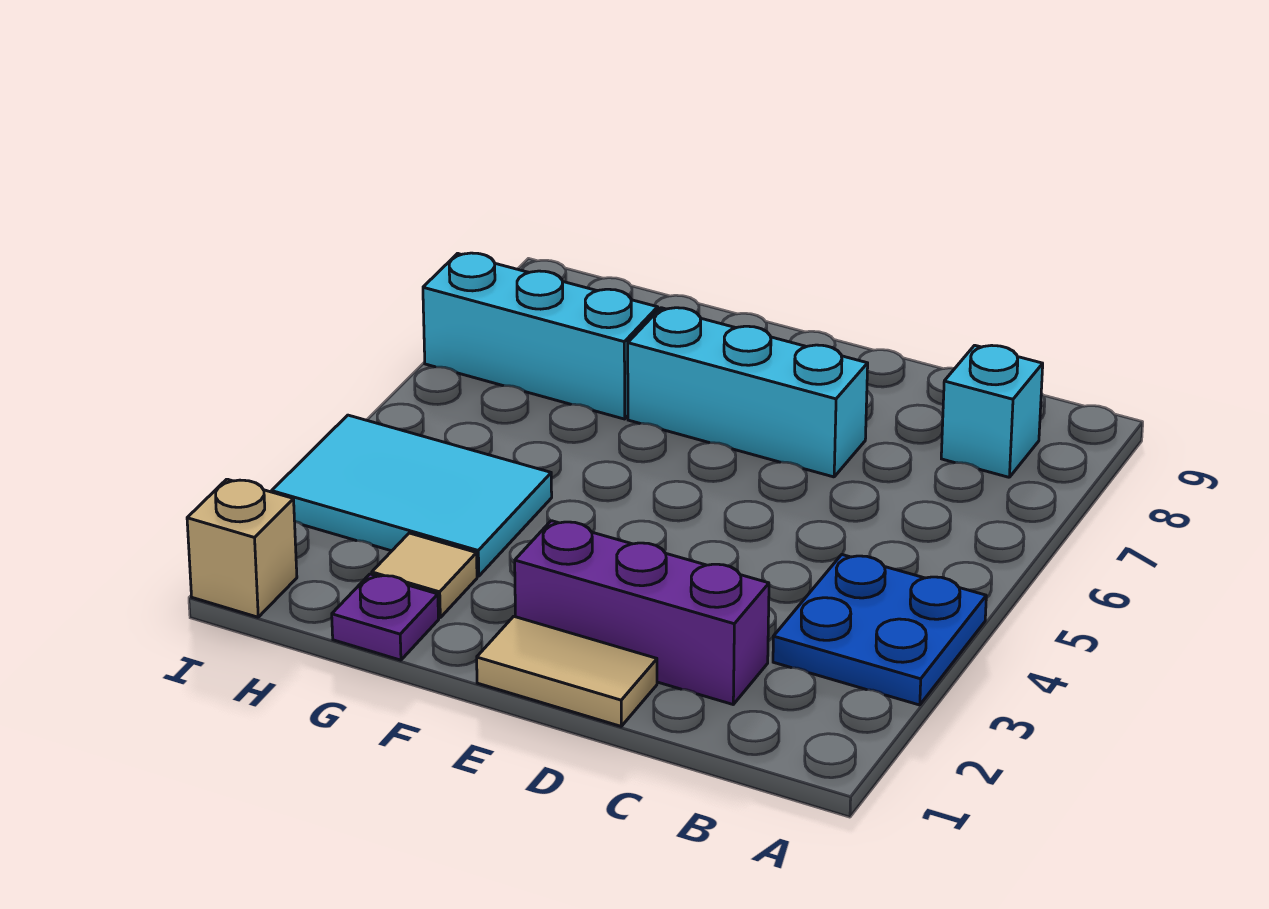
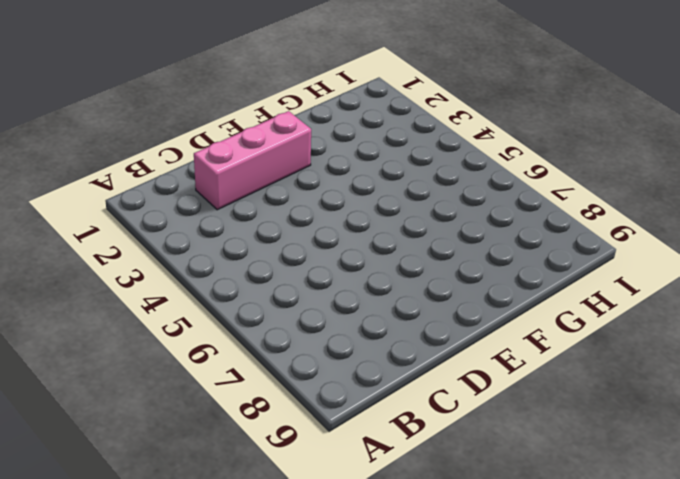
pink 1x3 brick [194,111,311,210] -> purple 1x3 brick [515,521,769,704]
none -> blue 2x2 plate [773,555,986,705]
none -> cyan 1x1 brick [941,345,1043,477]

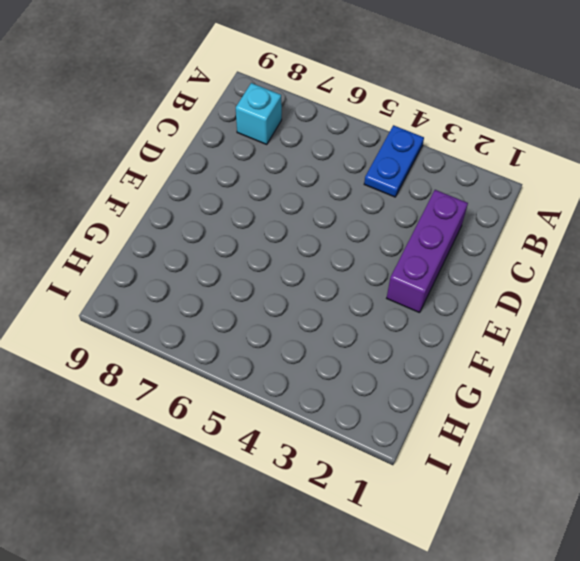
blue 1x2 plate [364,125,424,197] -> blue 2x2 plate [773,555,986,705]
none -> tan 1x2 tile [477,616,657,726]
none -> cyan 1x3 brick [628,308,868,477]

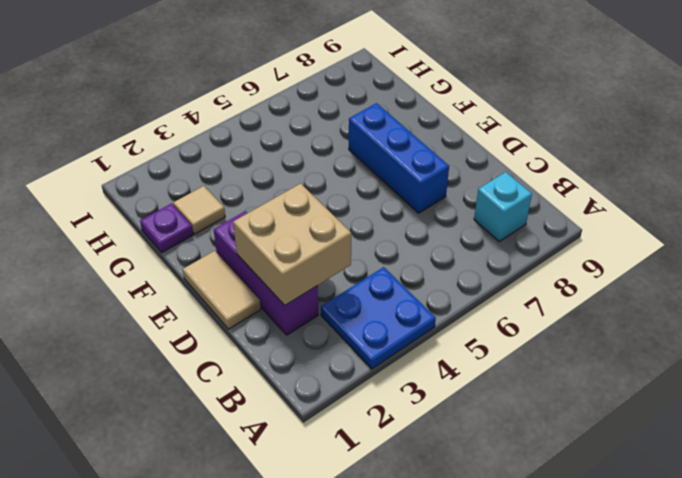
tan 2x2 brick [233,184,351,305] -> none
blue 1x3 brick [349,103,449,213] -> cyan 1x3 brick [628,308,868,477]
none -> cyan 2x3 tile [272,415,552,576]
none -> cyan 1x3 brick [423,253,658,419]

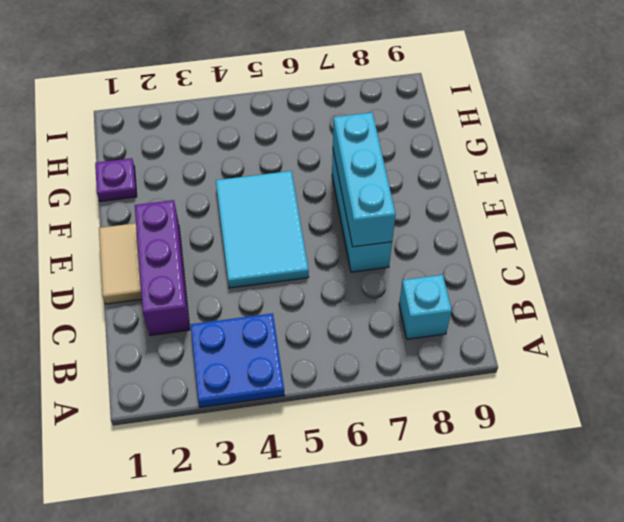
cyan 2x3 tile [216,171,309,288] -> cyan 2x3 tile moved to [272,415,552,576]
cyan 1x3 brick [333,113,396,247] -> cyan 1x3 brick moved to [423,253,658,419]
none -> tan 1x1 tile [372,533,477,618]
none -> tan 1x1 brick [187,479,297,617]

